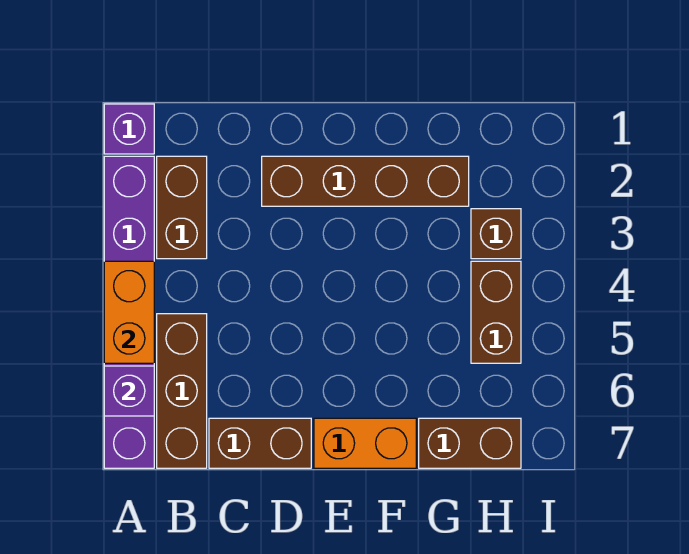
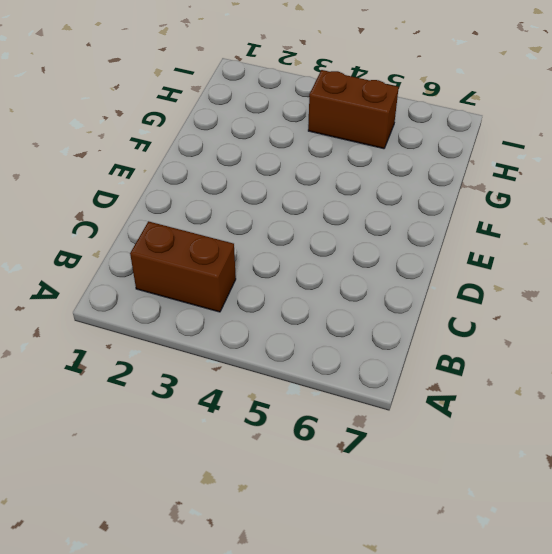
none -> purple 1x1 brick [104,104,154,154]
none -> purple 1x6 brick [104,156,154,468]
none -> brown 1x3 brick [157,314,207,468]

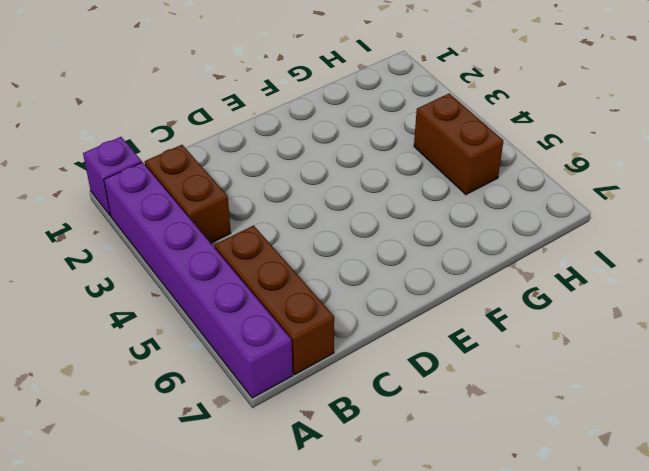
none -> brown 1x2 brick [209,418,311,468]
none -> brown 1x4 brick [262,156,469,206]
none -> orange 1x2 brick [314,418,416,468]

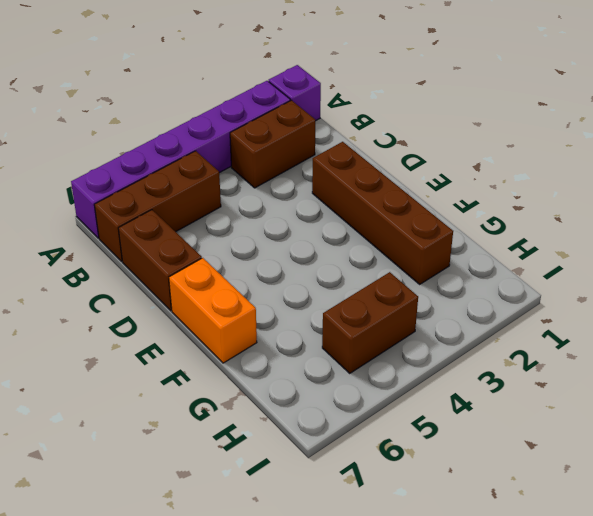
none -> brown 1x2 brick [419,418,521,468]
none -> brown 1x1 brick [471,209,521,259]
none -> orange 1x2 brick [104,261,154,363]

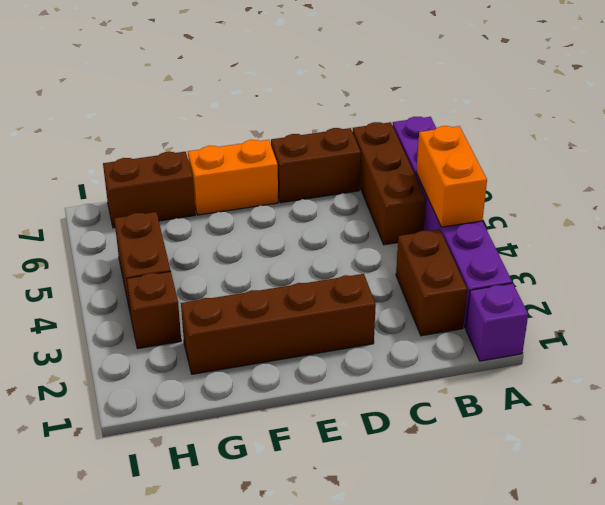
none -> purple 1x1 brick [104,366,154,416]

